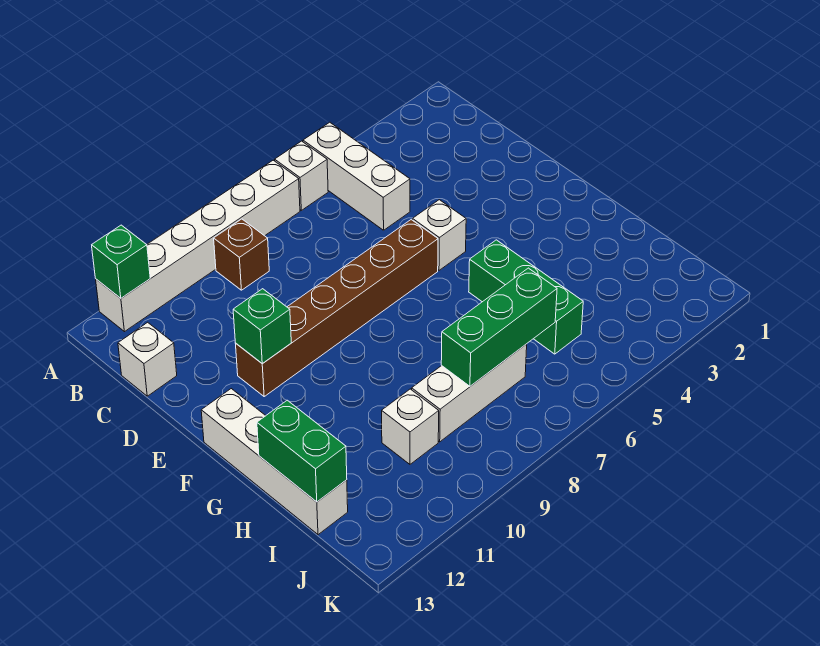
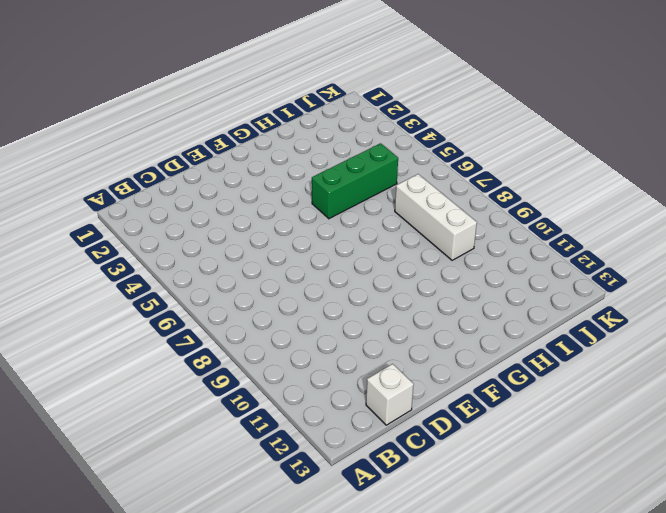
none -> white 1x3 brick [303,122,410,230]
none -> white 1x1 brick [275,141,328,210]
none -> white 1x6 brick [96,160,300,332]

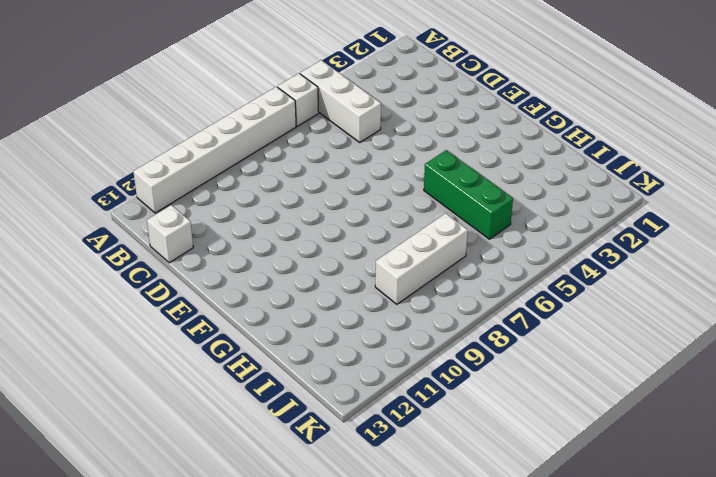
none -> brown 1x1 brick [214,219,269,290]
none -> white 1x1 brick [413,200,466,270]
none -> brown 1x6 brick [235,220,438,396]

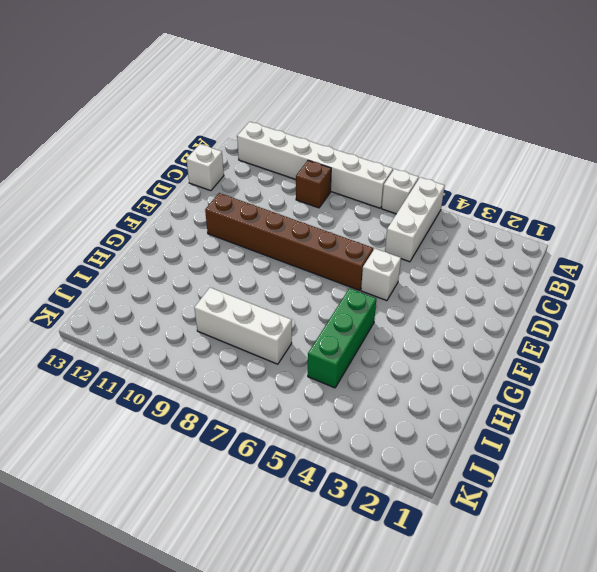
none -> white 1x4 brick [201,389,348,535]
none -> white 1x1 brick [382,389,439,464]
none -> green 1x1 brick [92,225,150,298]

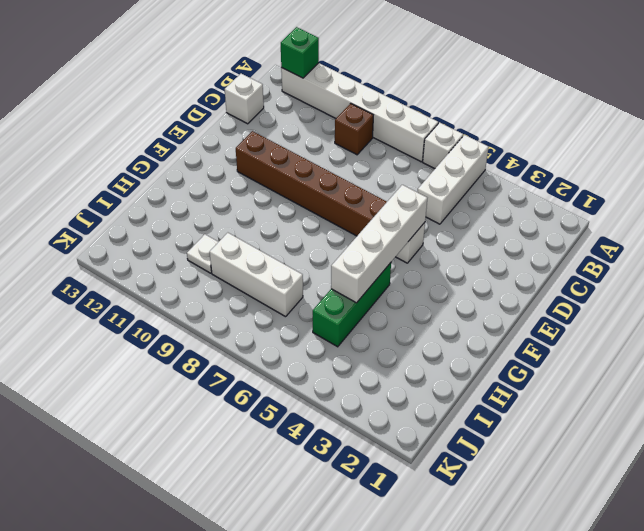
white 1x4 brick [331,185,427,303] -> white 1x4 brick moved to [201,389,348,535]
white 1x1 plate [187,234,218,273] -> white 1x1 brick [382,389,439,464]
none -> green 1x1 brick [233,289,291,364]
none -> green 1x2 brick [257,400,347,502]
none -> green 1x3 brick [441,268,557,386]

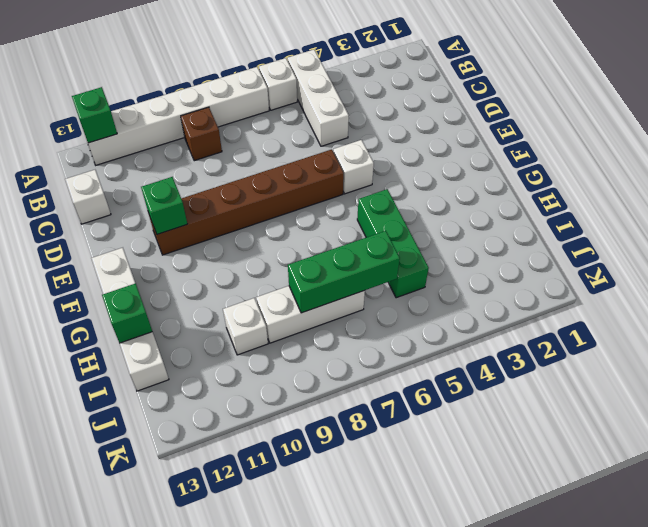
green 1x1 brick [102,283,152,343] -> green 1x2 brick [257,400,347,502]

